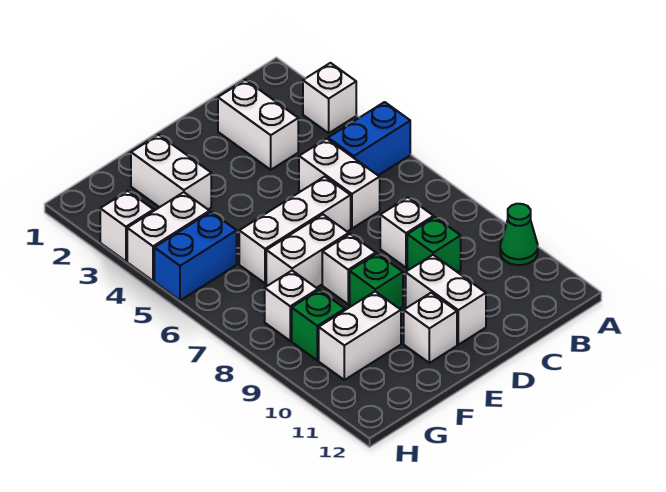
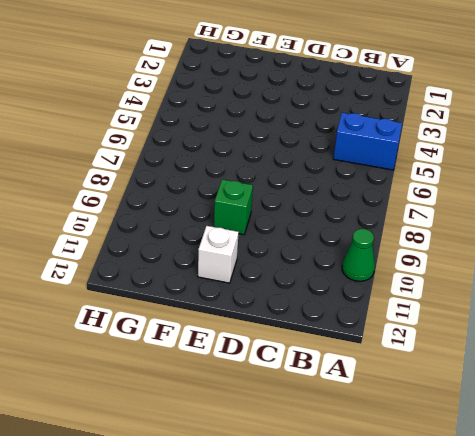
none -> white 1x1 brick [303,63,356,133]
none -> white 1x2 brick [218,80,298,170]
none -> white 1x2 brick [299,139,380,228]

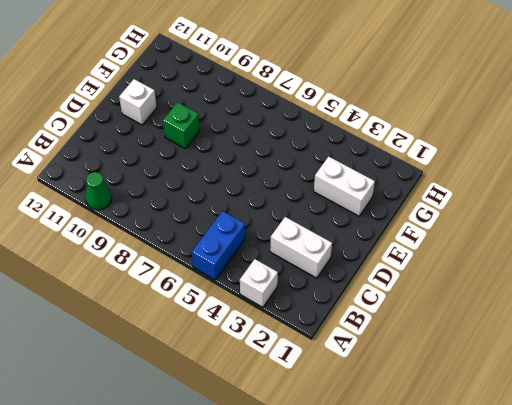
none -> white 1x2 brick [299,139,380,228]
none -> white 1x1 brick [380,197,434,268]
none -> green 1x1 brick [407,217,461,272]

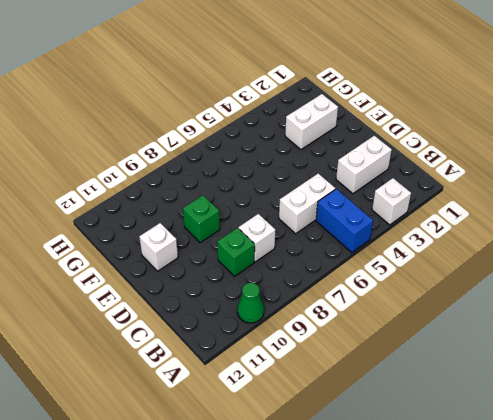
none -> white 1x3 brick [239,177,351,283]
none -> white 1x2 brick [406,255,486,345]
none -> white 1x2 brick [266,214,349,288]

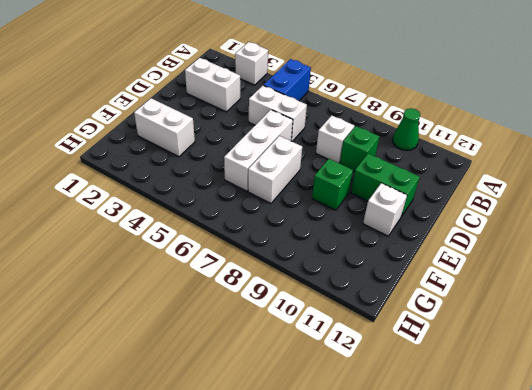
green 1x2 brick [351,154,419,217] -> white 1x2 brick [406,255,486,345]
none -> white 1x1 brick [322,234,376,304]
none -> white 1x2 brick [319,291,401,380]
none -> white 1x2 brick [127,192,210,281]

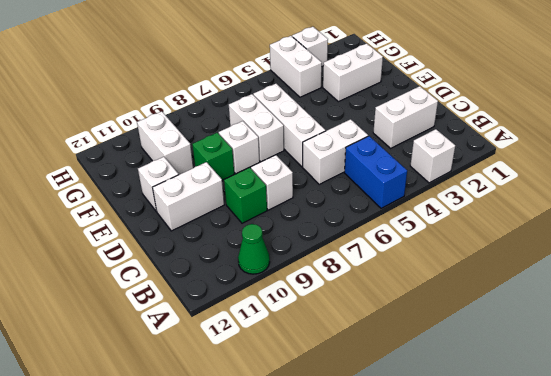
none -> blue 1x2 brick [154,212,237,300]
none -> white 1x1 brick [265,271,318,341]
none -> green 1x1 brick [292,290,345,360]

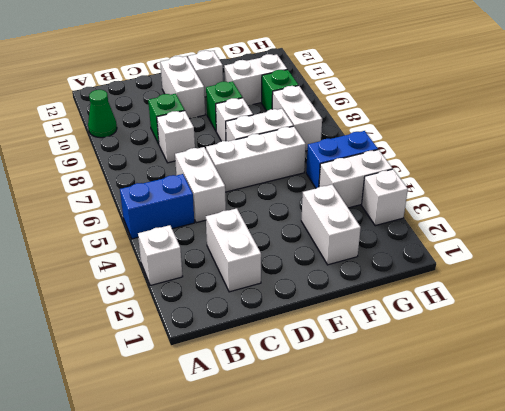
white 1x2 brick [272,86,322,151] -> white 1x1 brick [265,271,318,341]

